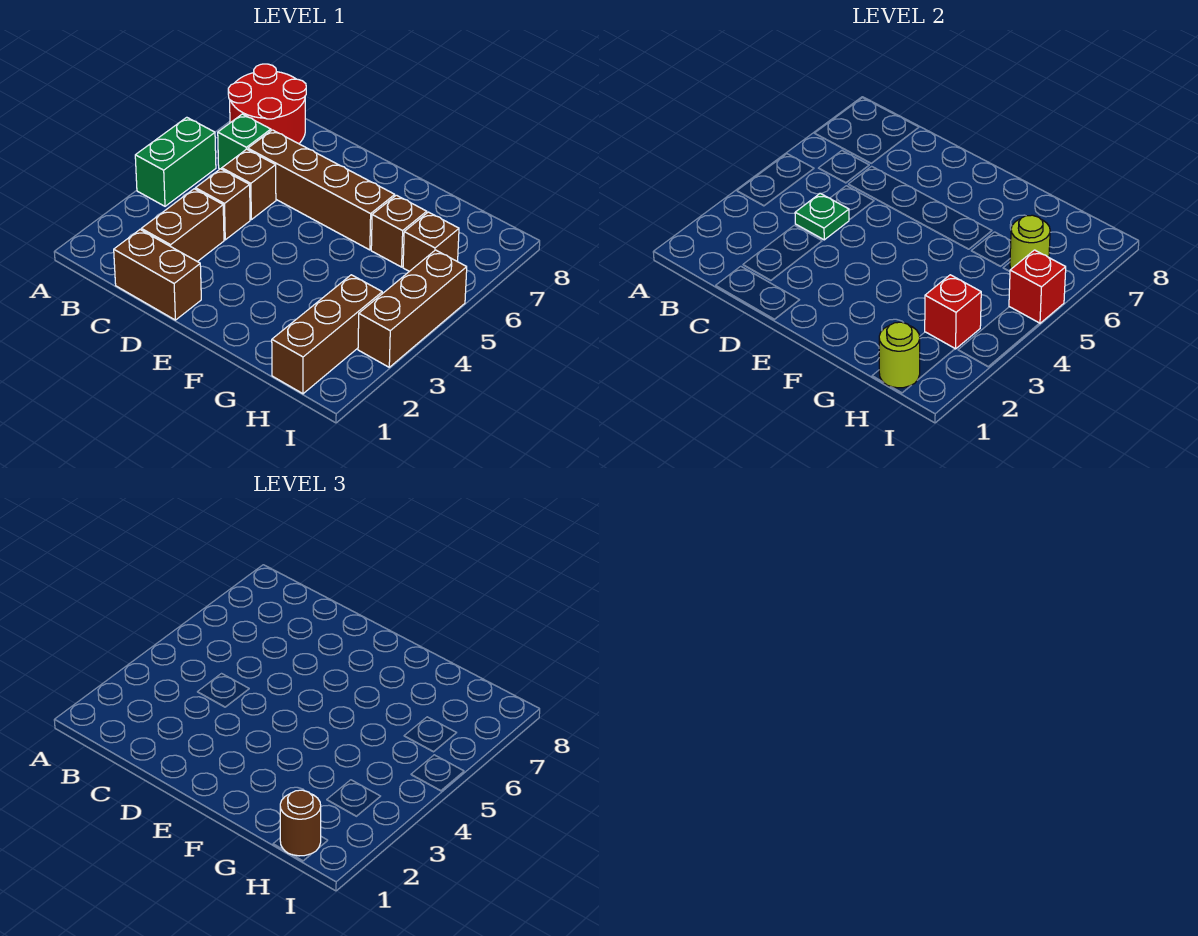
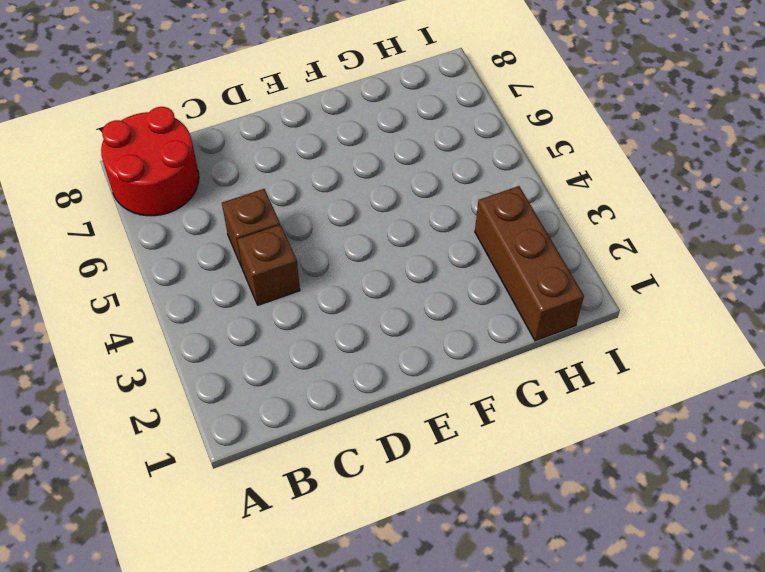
none -> green 1x2 brick [135,117,216,206]
none -> green 1x1 brick [218,114,271,169]
none -> brown 1x2 brick [114,230,201,320]

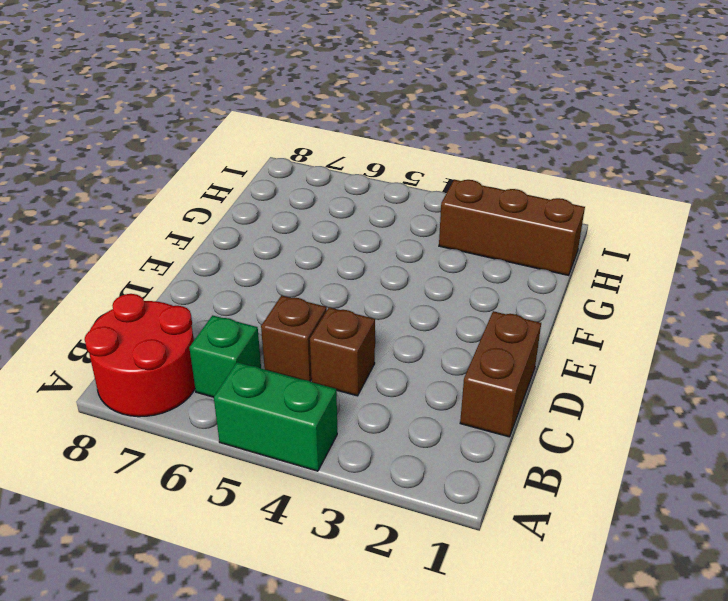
none -> brown 1x2 brick [141,189,224,262]
none -> brown 1x4 brick [248,130,395,250]
none -> brown 1x1 brick [371,195,427,267]

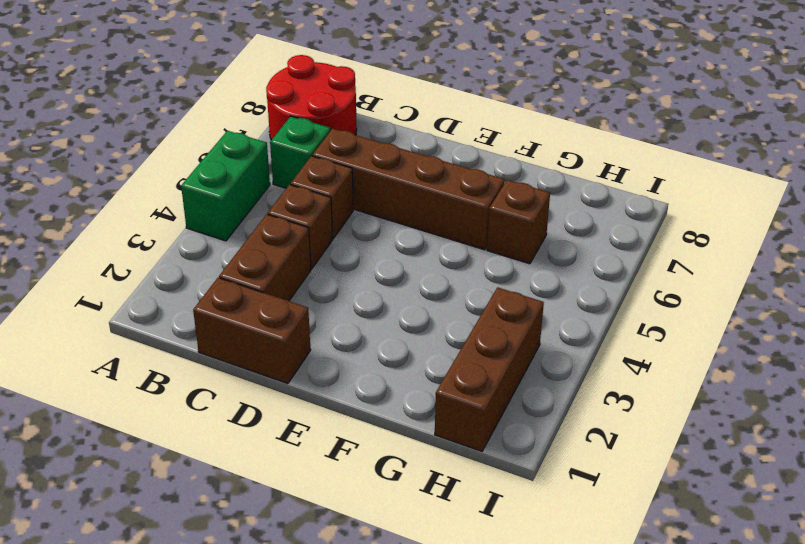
none -> brown 1x1 brick [403,212,459,271]
none -> brown 1x3 brick [358,250,467,367]
none -> green 1x1 plate [795,193,849,240]

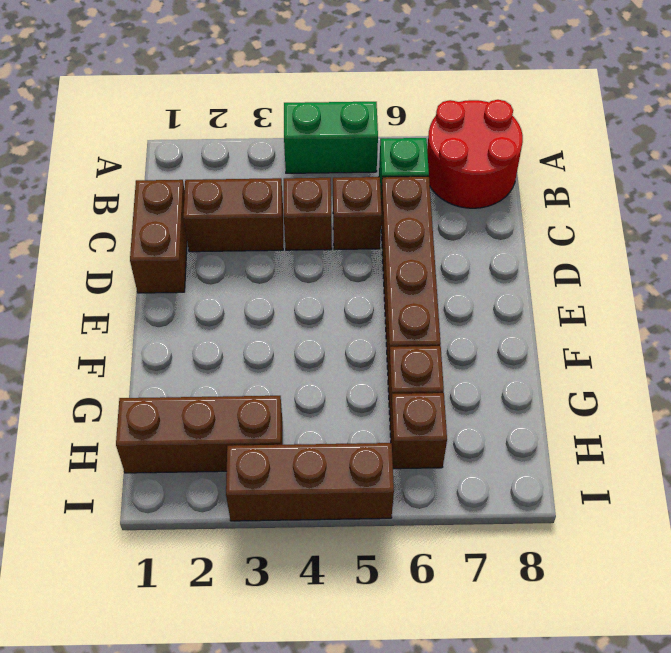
none -> green 1x1 plate [795,193,849,240]
none -> lime 1x1 round brick [879,322,920,388]
none -> red 1x1 brick [925,275,981,349]

